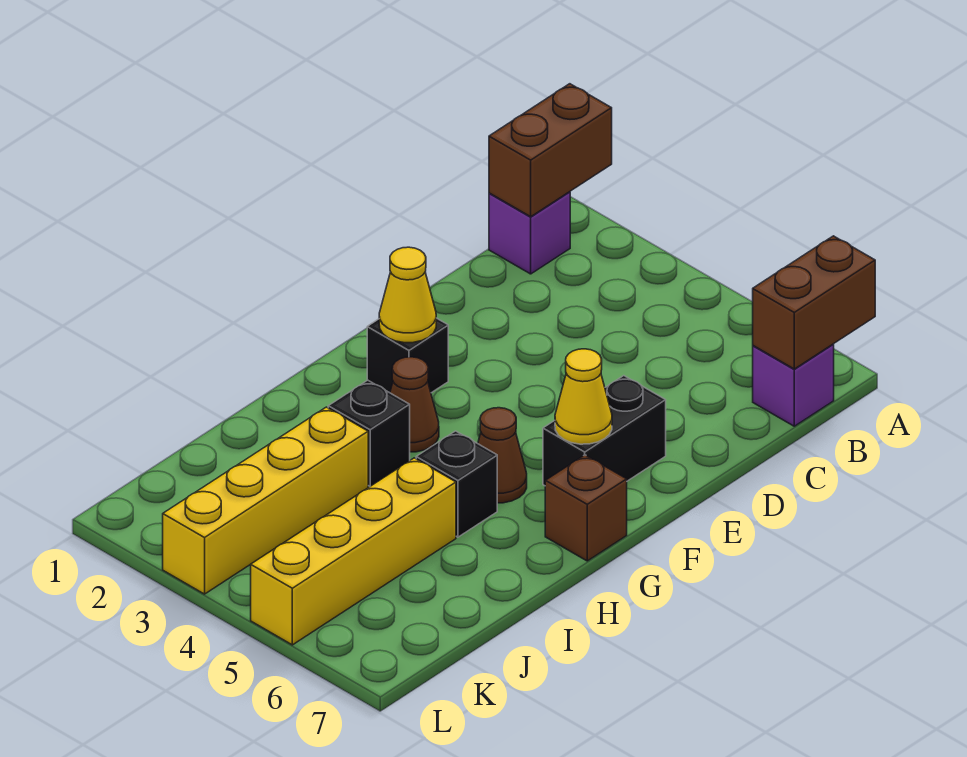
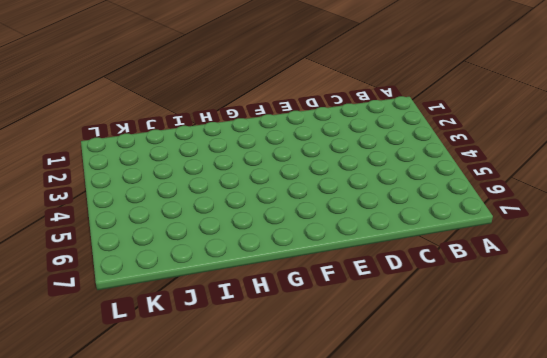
none -> purple 1x1 brick [489,192,570,274]
none -> purple 1x1 brick [753,344,834,426]
none -> black 1x2 brick [543,376,666,486]

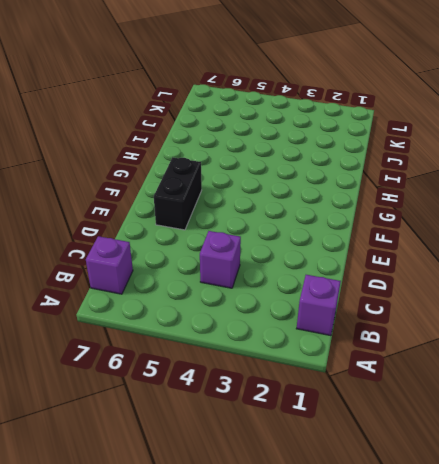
purple 1x1 brick [200,231,241,288] -> none
none -> black 1x1 brick [367,318,448,393]
none -> brown 1x1 cone [390,357,439,452]
none -> brown 1x1 cone [478,408,527,503]

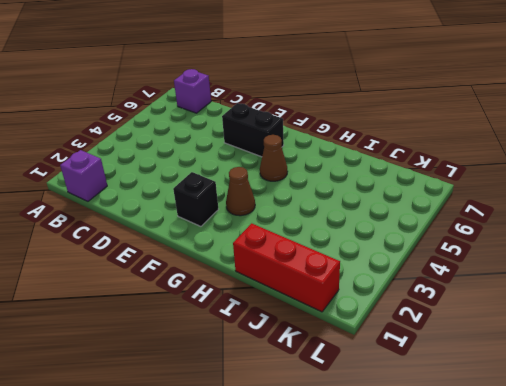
red 1x3 brick [233,223,340,312] -> none
none -> brown 1x1 brick [545,455,627,561]
none -> black 1x1 brick [328,380,410,486]
none -> black 1x1 brick [416,431,497,537]

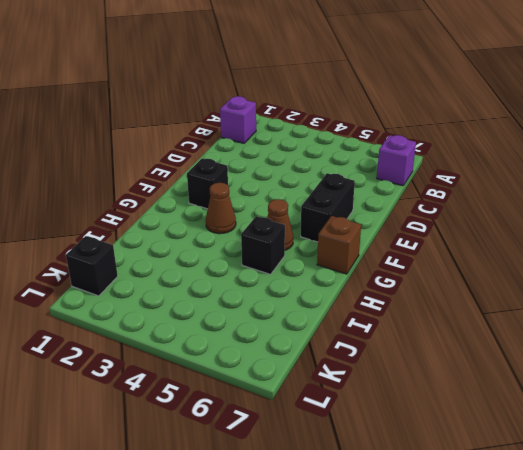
black 1x1 brick [66,236,118,296] -> black 1x1 brick moved to [328,380,410,486]
none -> yellow 1x4 brick [163,407,368,594]
none -> yellow 1x4 brick [251,458,456,645]
none -> brown 1x2 brick [489,84,612,217]

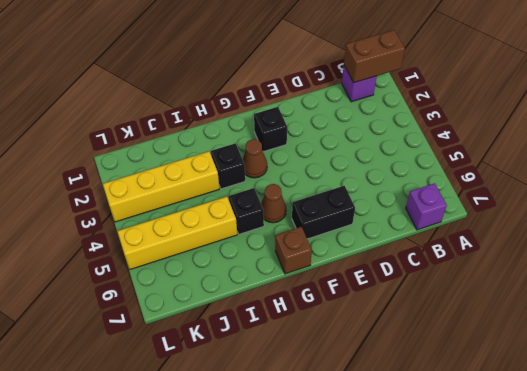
none -> brown 1x2 brick [753,236,875,369]
none -> yellow 1x1 cone [379,247,436,343]
none -> yellow 1x1 cone [555,349,612,444]

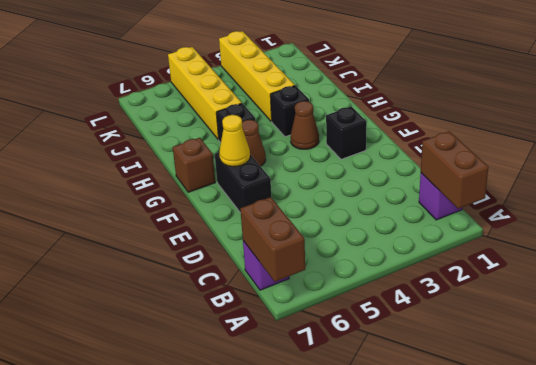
none -> yellow 1x1 cone [379,247,436,343]

